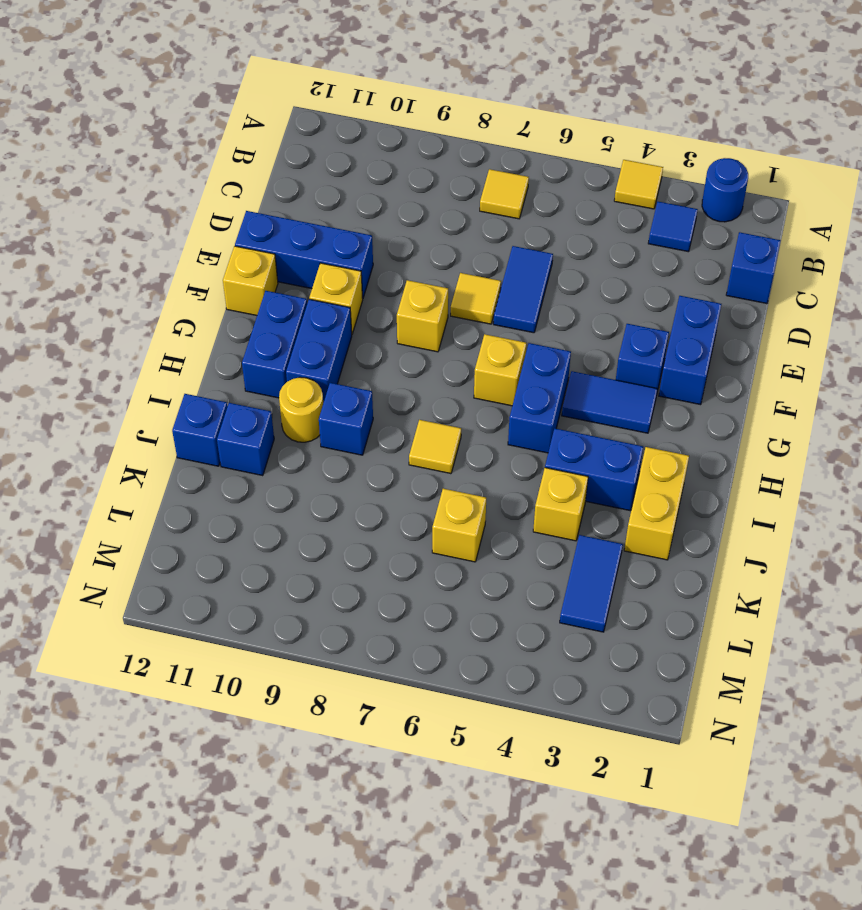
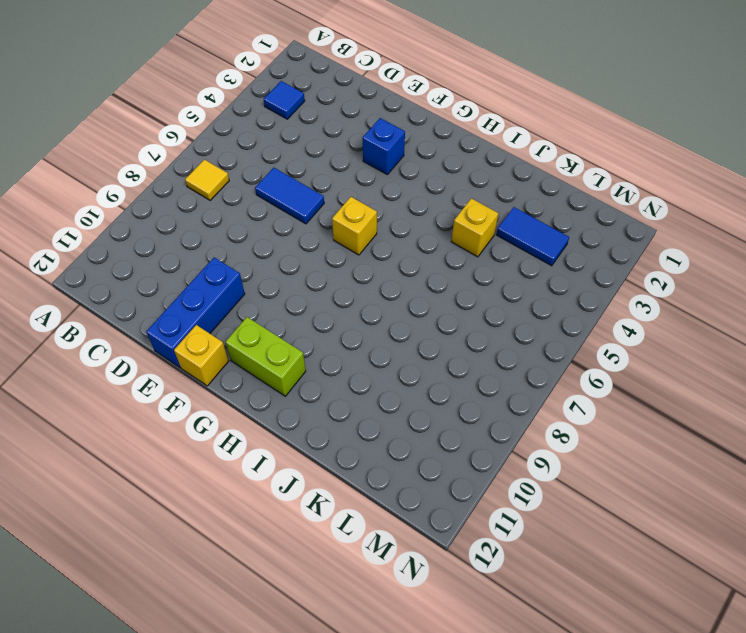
lime 1x2 brick [226,317,306,396] -> blue 1x2 brick [242,291,307,398]
none -> blue 1x1 round brick [702,158,748,222]
none -> yellow 1x1 tile [614,160,663,209]
none -> blue 1x1 brick [726,232,781,303]

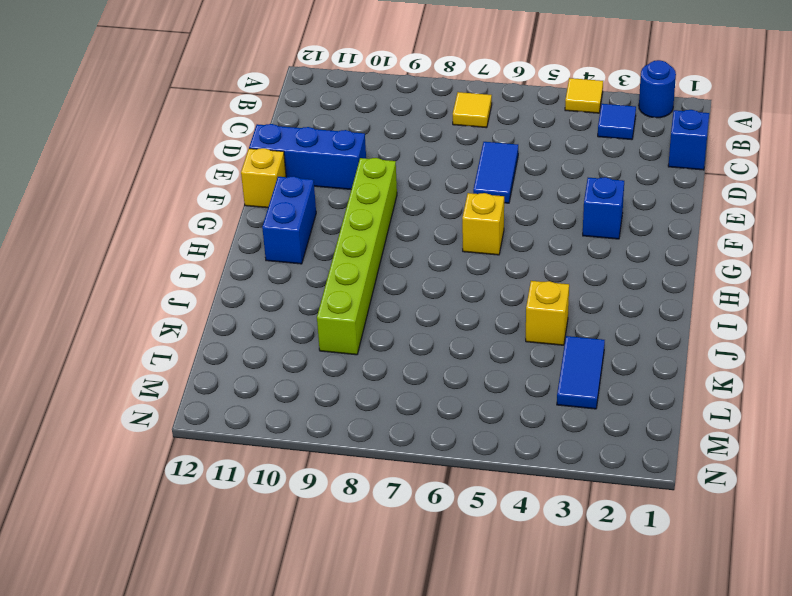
lime 1x6 brick [317,158,397,355] -> blue 1x1 brick [319,383,373,455]
none -> blue 1x2 brick [659,296,721,405]
none -> yellow 1x1 tile [451,273,501,324]
none -> yellow 1x1 brick [397,280,448,352]

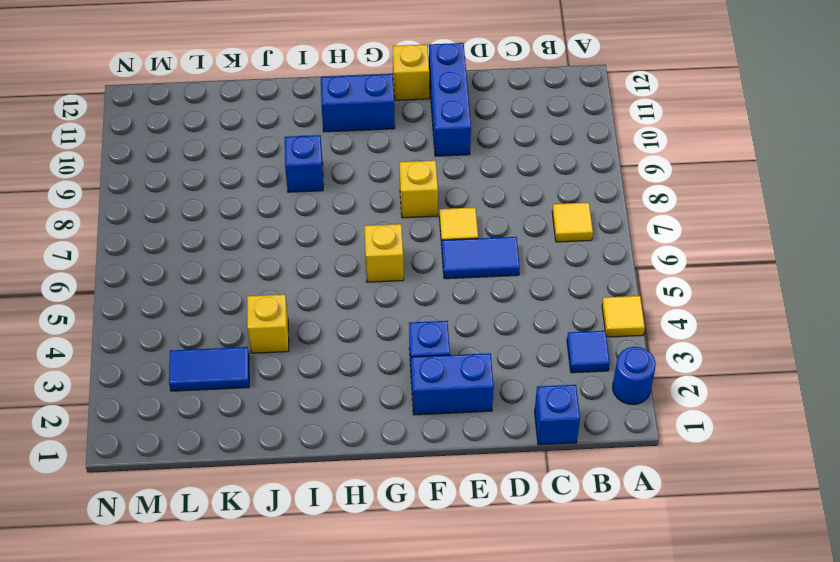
none -> yellow 1x1 brick [309,263,363,334]
none -> blue 1x2 tile [562,371,658,433]
none -> blue 1x2 brick [508,343,571,453]

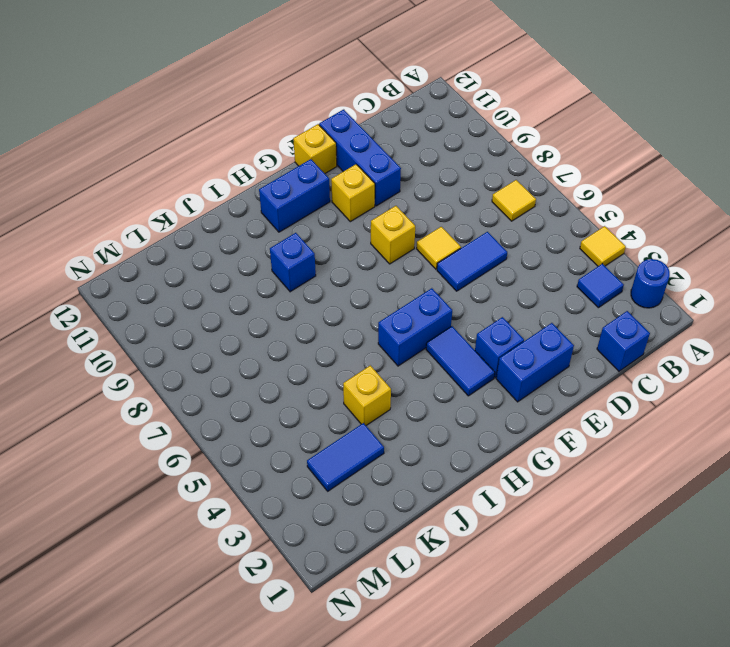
none -> yellow 1x1 brick [474,334,526,406]
none -> blue 1x2 brick [286,299,352,403]
none -> yellow 1x2 brick [624,447,689,560]

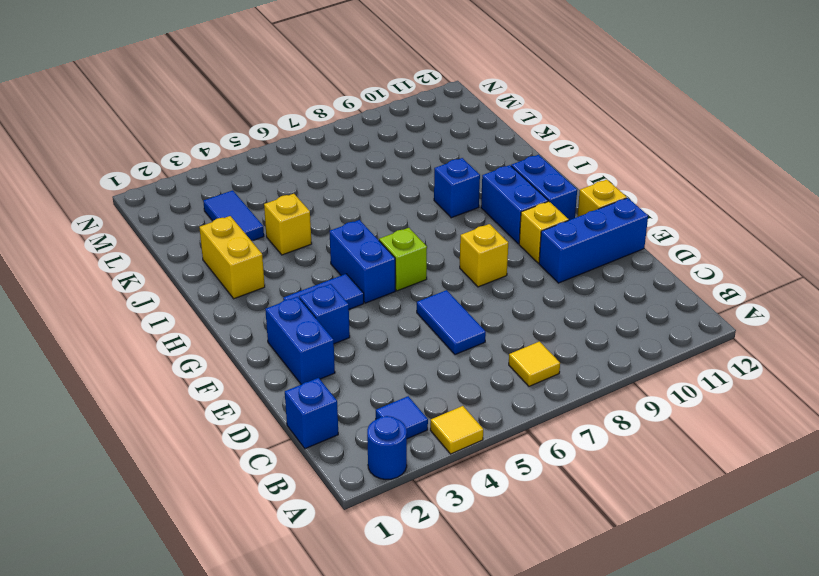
lime 1x1 brick [379,228,427,291] -> yellow 1x1 brick [474,334,526,406]
none -> yellow 1x1 tile [451,273,501,324]
none -> blue 1x2 brick [545,429,643,511]
none -> yellow 1x1 tile [409,420,461,474]

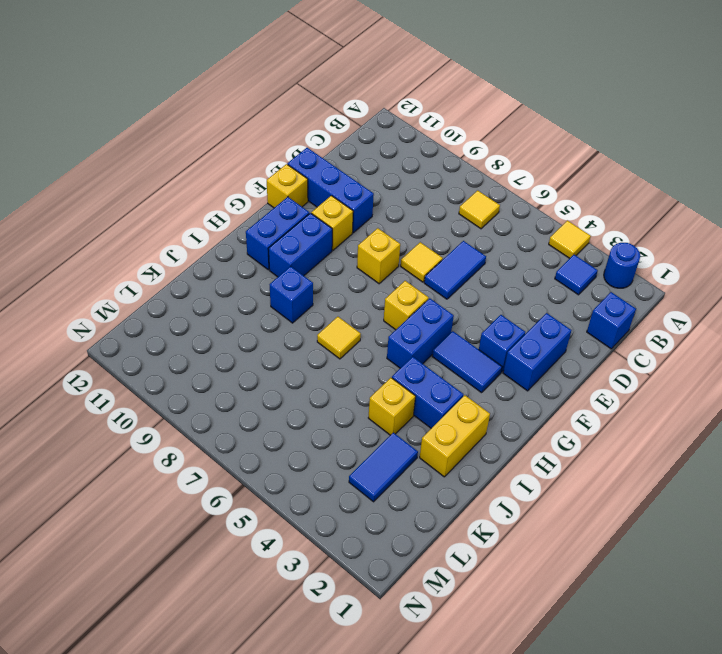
none -> yellow 1x1 round brick [279,377,323,442]
none -> blue 1x1 brick [217,403,274,476]
none -> blue 1x1 brick [172,394,227,466]

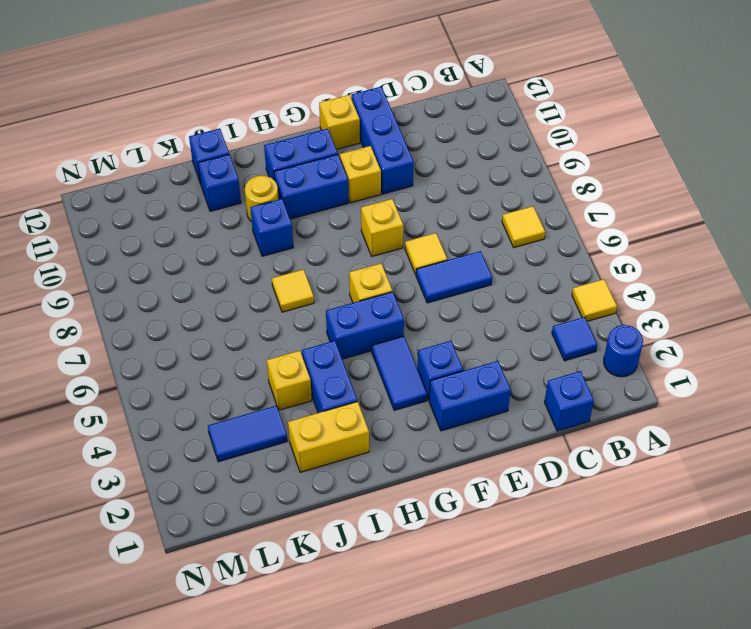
none -> yellow 1x1 brick [432,489,486,562]

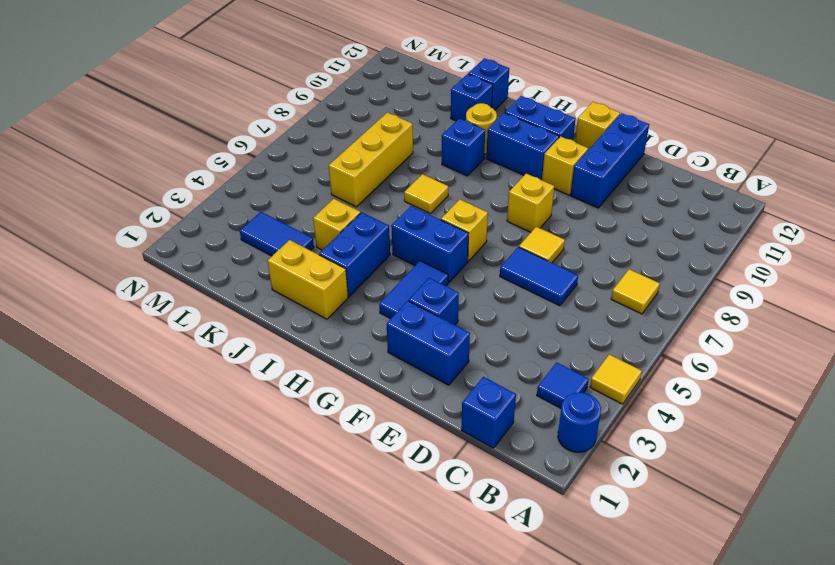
yellow 1x3 brick [329,112,413,207] -> yellow 1x1 brick [432,489,486,562]

